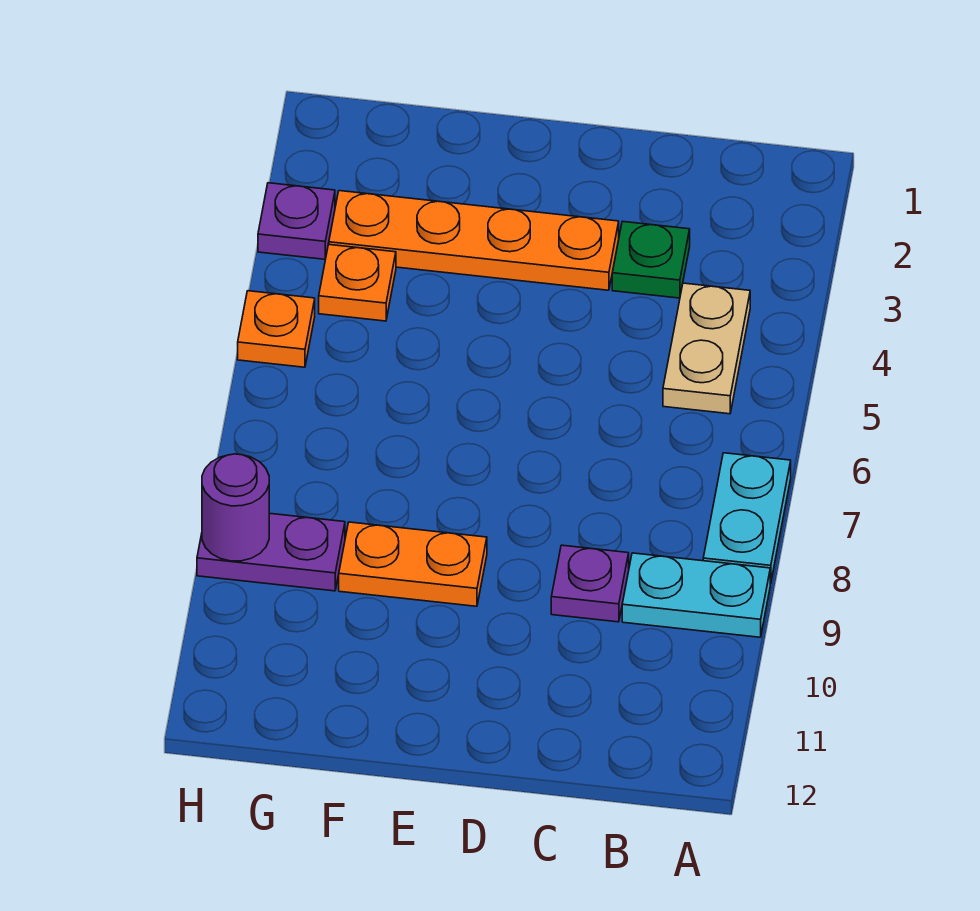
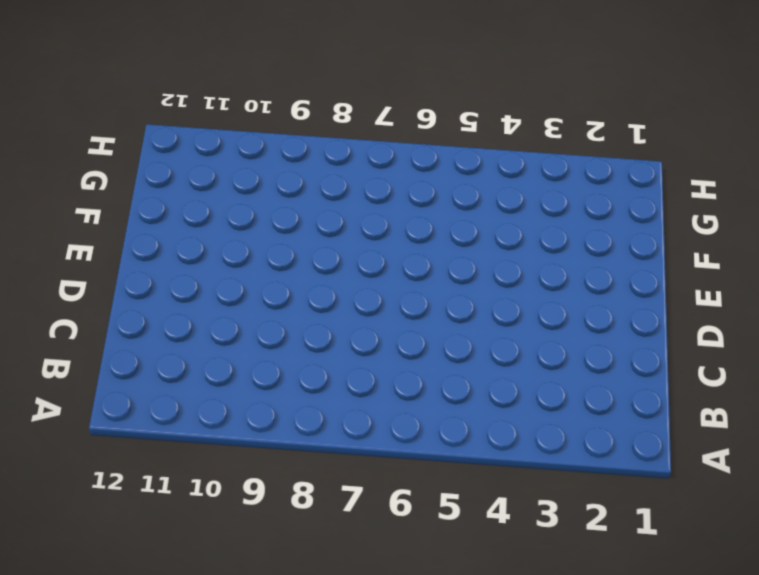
none -> cyan 1x2 plate [703,453,791,583]
none -> cyan 1x2 plate [622,553,770,637]
none -> tan 1x2 plate [663,283,750,414]

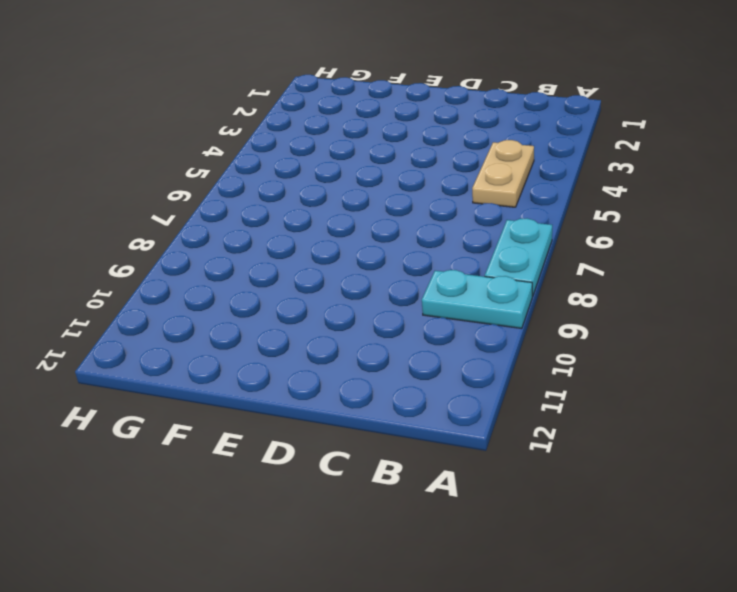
none -> green 1x1 plate [612,221,690,298]
none -> purple 1x1 plate [551,545,629,622]
none -> orange 1x4 plate [329,191,619,290]

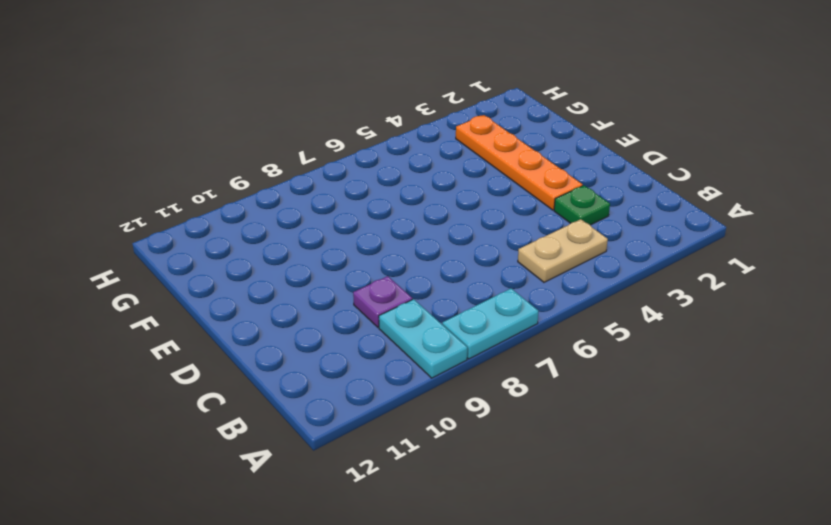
none -> orange 1x2 plate [339,522,487,606]
none -> orange 1x1 plate [319,244,396,321]
none -> purple 1x2 plate [197,513,345,591]

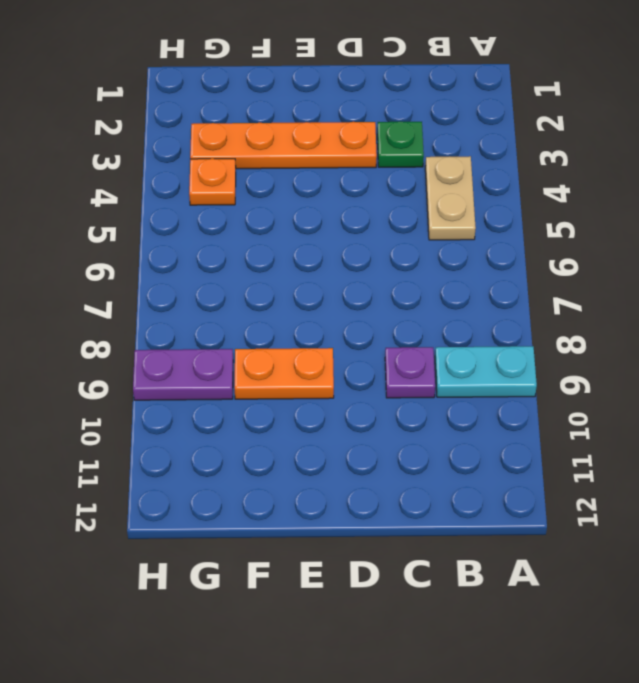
none -> cyan 1x2 plate [703,453,791,583]
none -> purple 1x1 plate [258,183,335,259]
none -> orange 1x1 plate [238,291,315,367]

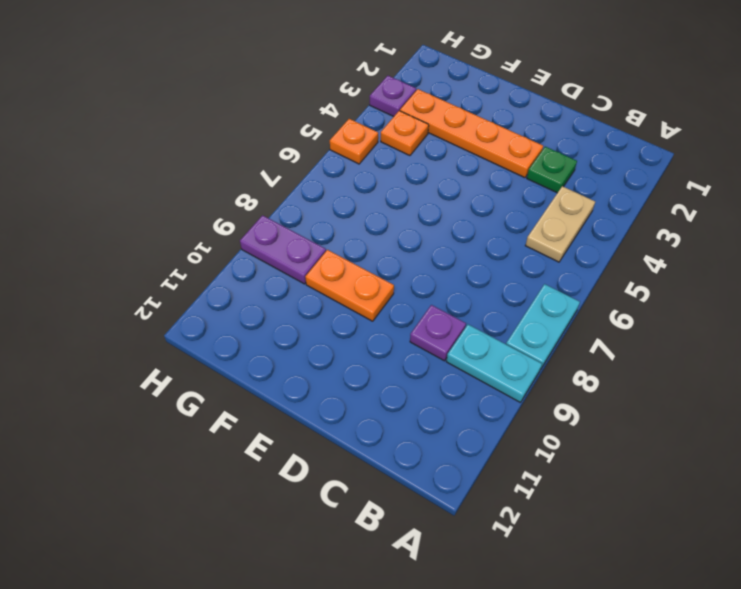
none -> purple 1x1 round brick [202,454,269,561]

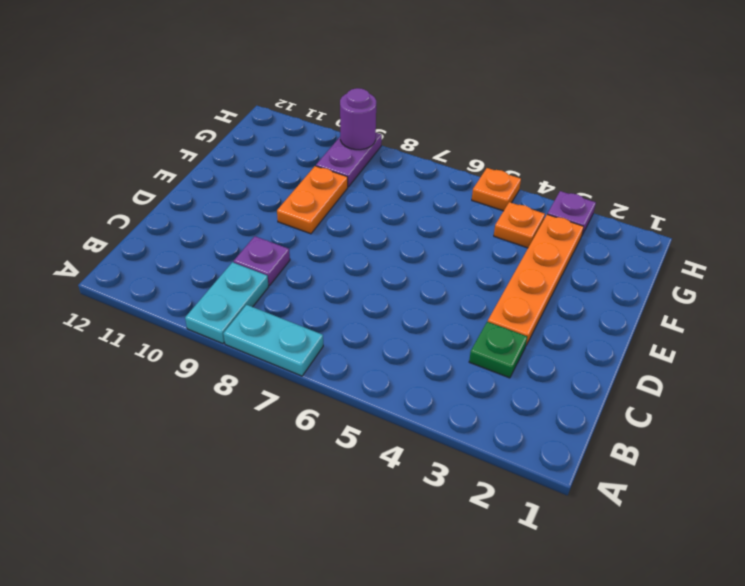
none -> tan 1x2 plate [663,283,750,414]

